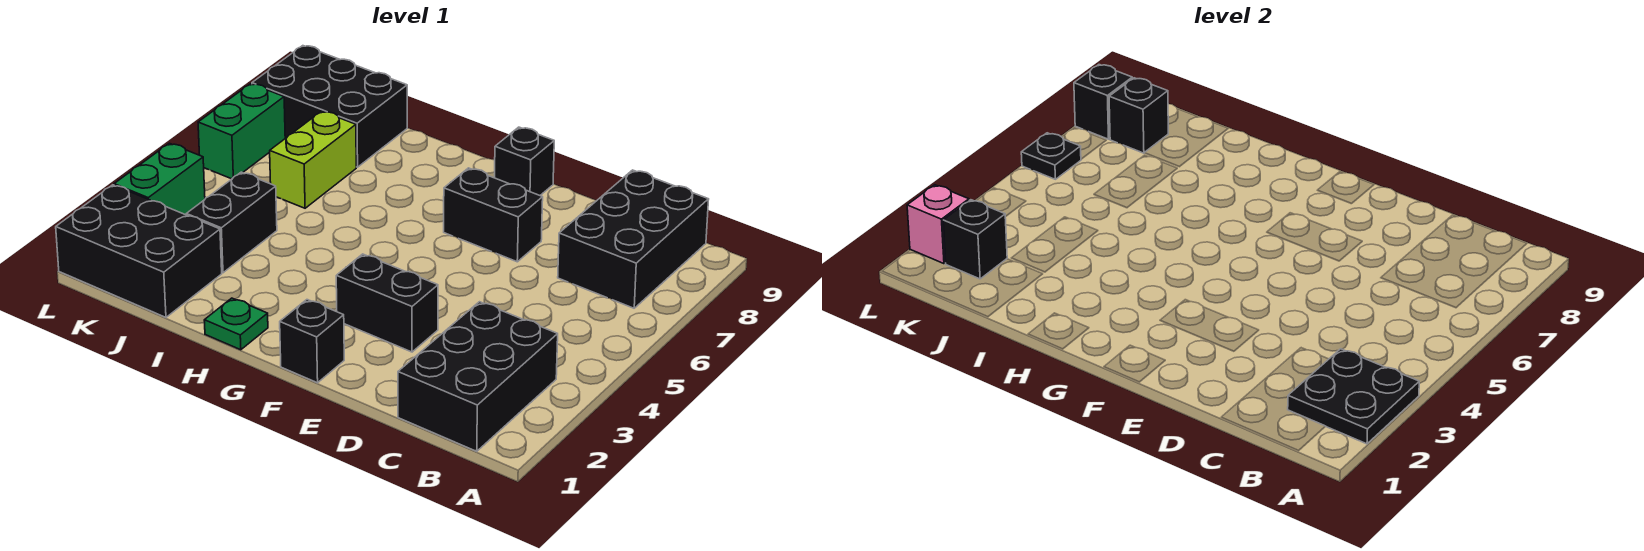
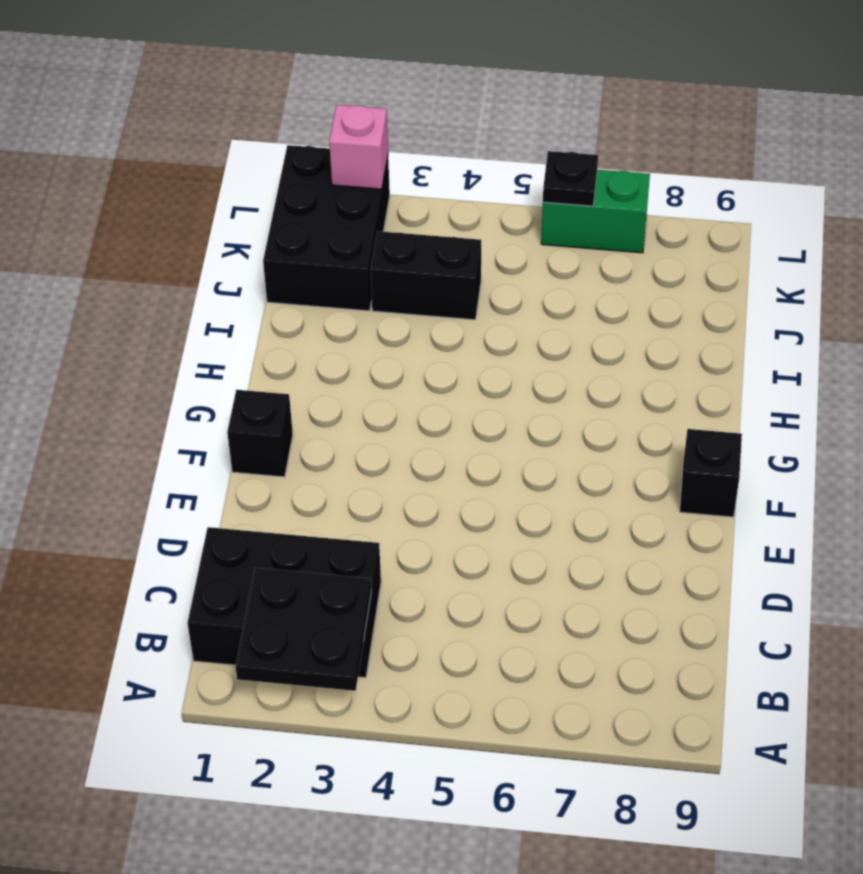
none -> black 2x3 brick [558,170,709,308]
none -> black 1x2 brick [336,254,438,352]
none -> black 1x2 brick [444,168,543,262]

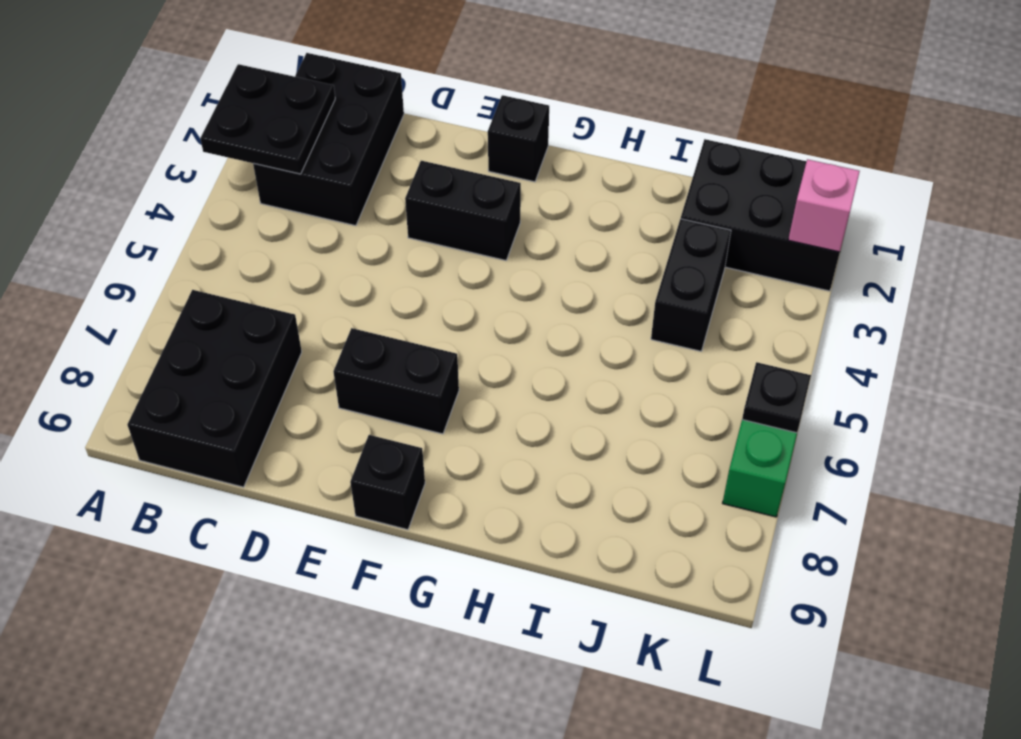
none -> green 1x1 plate [204,298,268,350]
none -> lime 1x2 brick [270,111,356,208]
none -> black 2x3 brick [252,46,407,167]

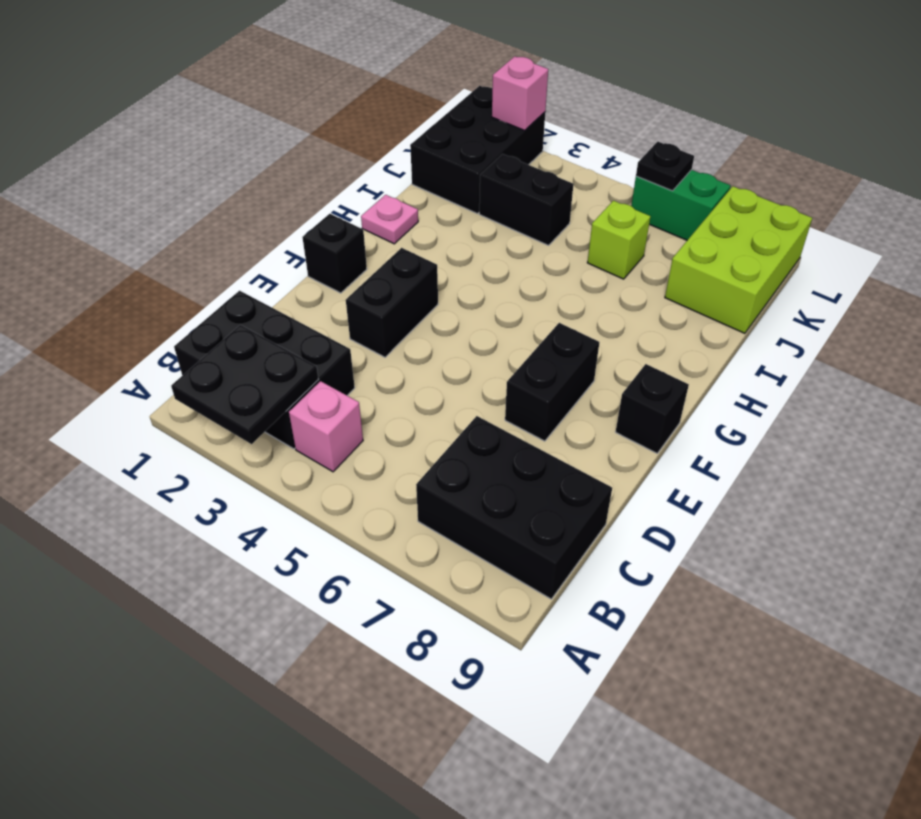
pink 1x1 brick [289,381,363,472] -> none
pink 1x1 plate [361,195,418,244] -> green 1x1 plate [204,298,268,350]
lime 1x1 brick [587,201,650,279] -> lime 1x2 brick [270,111,356,208]
lime 2x3 brick [665,186,812,333] -> black 2x3 brick [252,46,407,167]
none -> green 1x2 brick [114,143,205,215]
none -> black 1x1 brick [943,200,1007,279]
none -> black 1x1 brick [1109,78,1168,153]

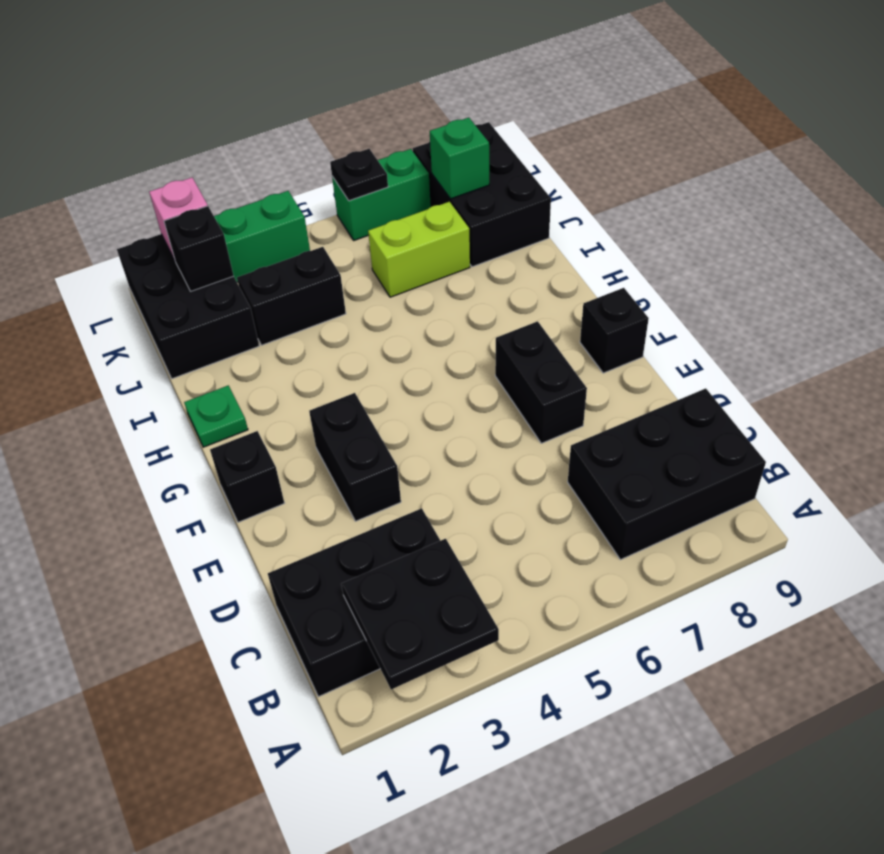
green 1x1 brick [430,118,489,199] -> black 1x1 brick [1109,78,1168,153]
none -> black 1x1 brick [1074,65,1132,139]

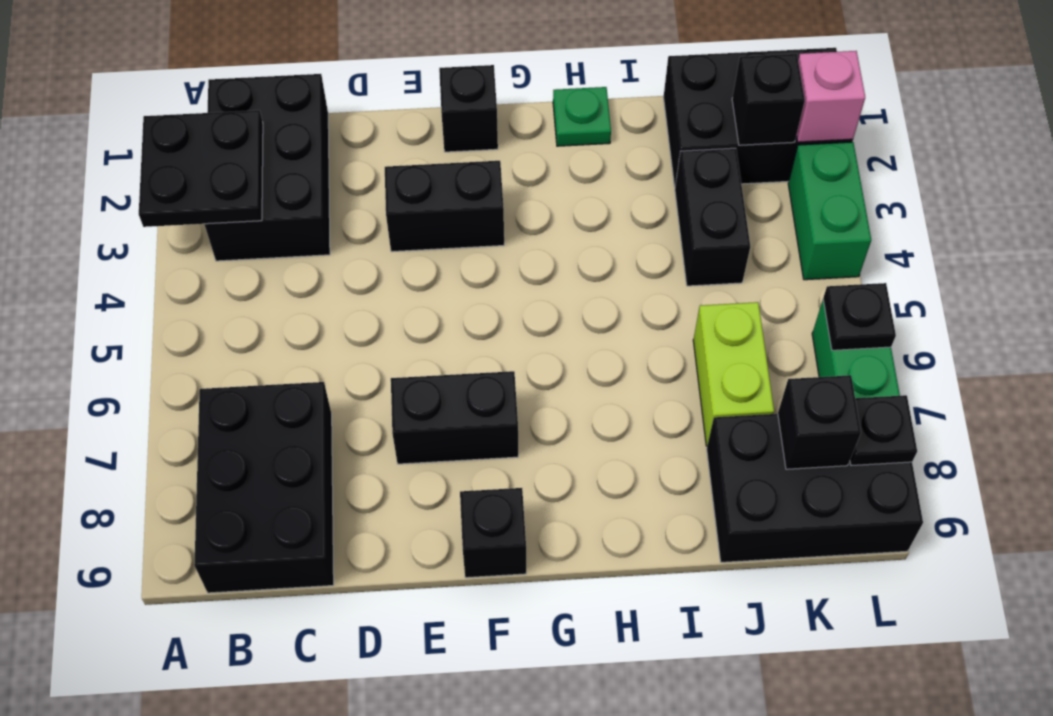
black 1x1 plate [850,395,917,466] -> black 1x1 brick [1074,65,1132,139]

